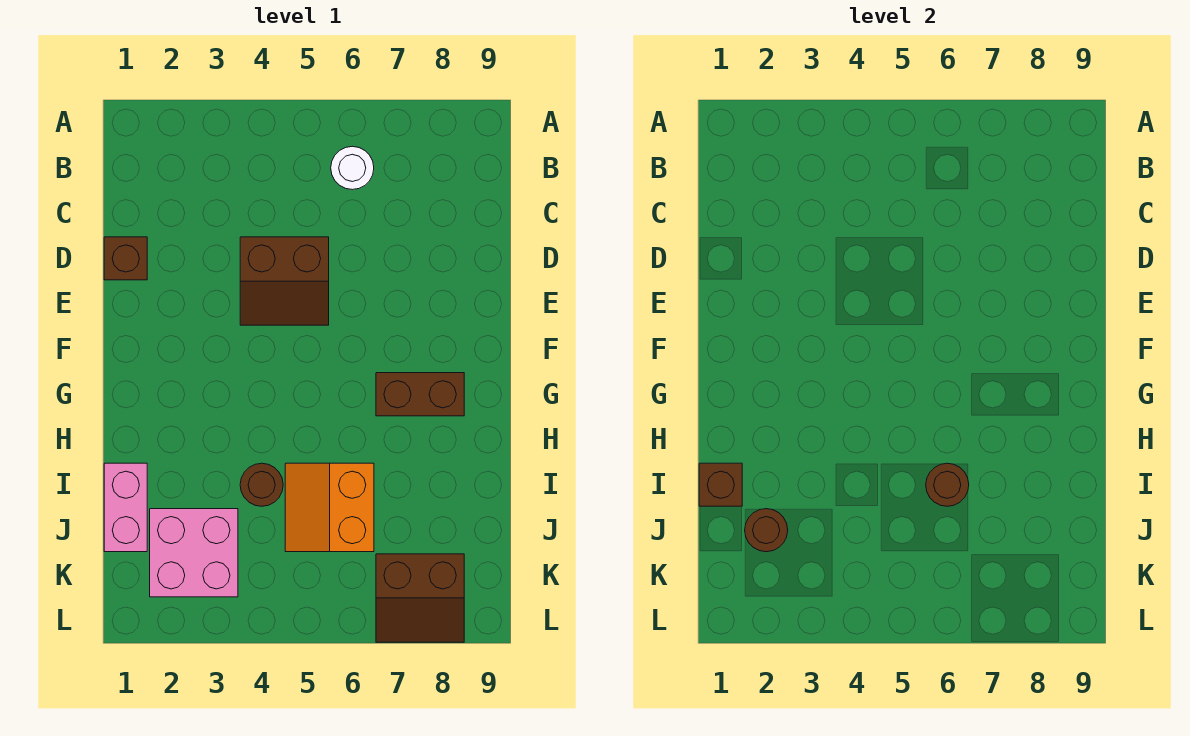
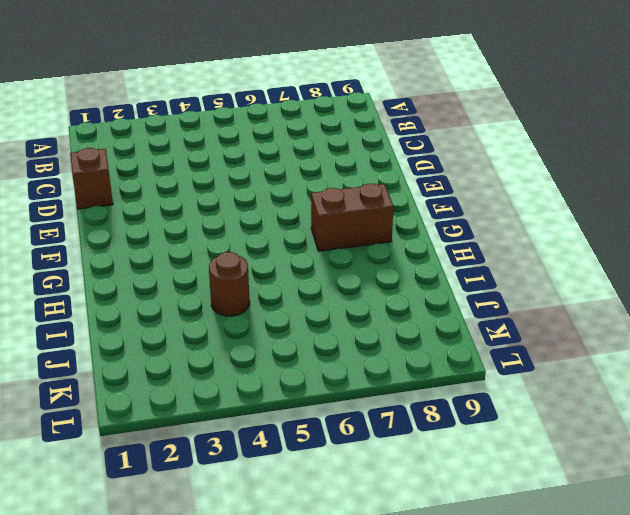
none -> white 1x1 round brick [331,146,374,190]
none -> brown 2x2 slope [240,237,329,325]
none -> pink 1x2 brick [104,463,147,552]

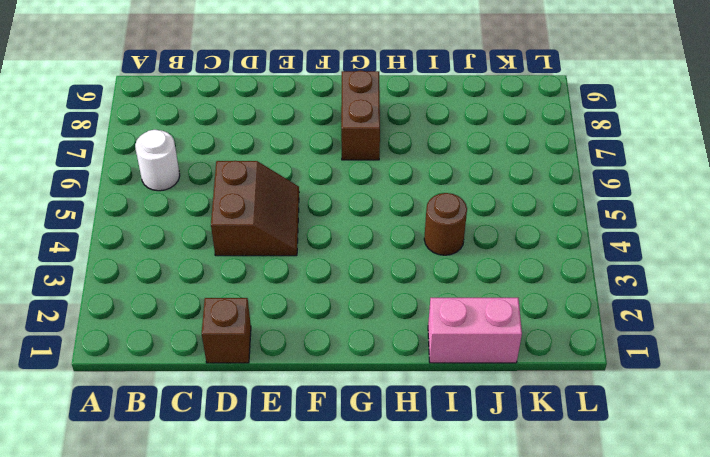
none -> orange 2x2 slope [285,463,374,552]
none -> pink 2x2 brick [150,509,238,597]
none -> brown 2x2 slope [376,554,464,642]

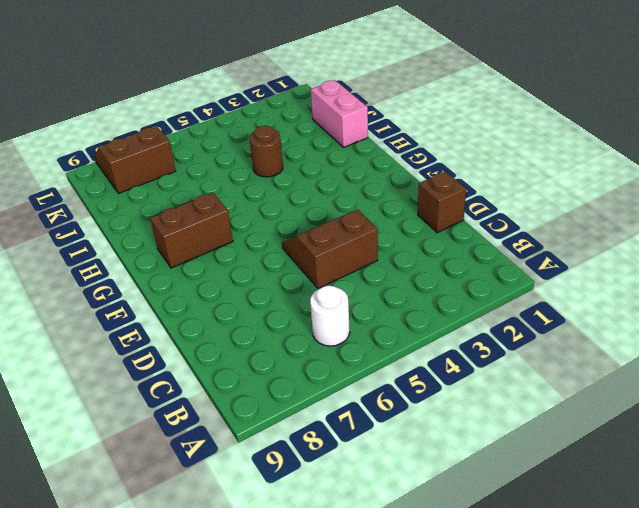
none -> orange 2x2 slope [285,463,374,552]
none -> pink 2x2 brick [150,509,238,597]
none -> brown 1x1 brick [699,463,742,506]

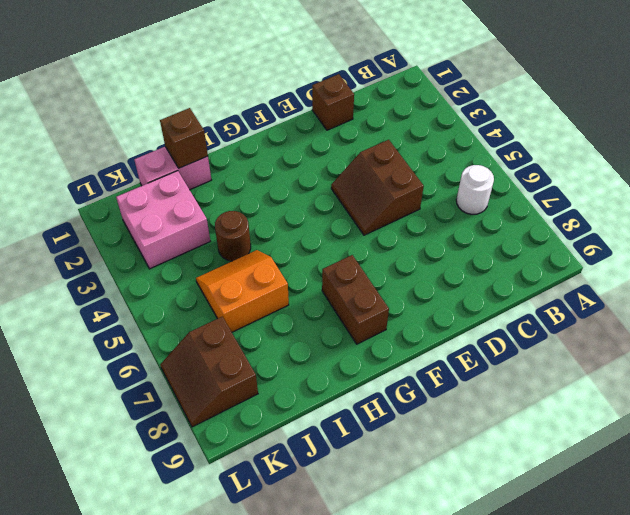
none -> brown 1x1 round brick [926,463,969,506]
none -> brown 1x1 round brick [745,509,788,552]

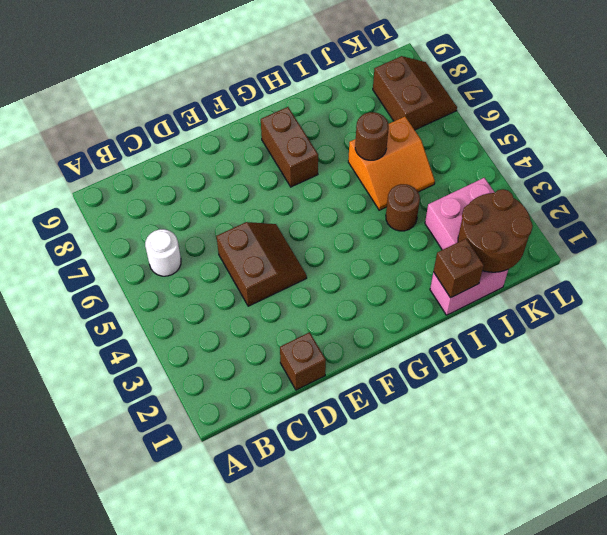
brown 2x2 round brick [458,189,533,272] -> brown 1x1 round brick [745,509,788,552]

